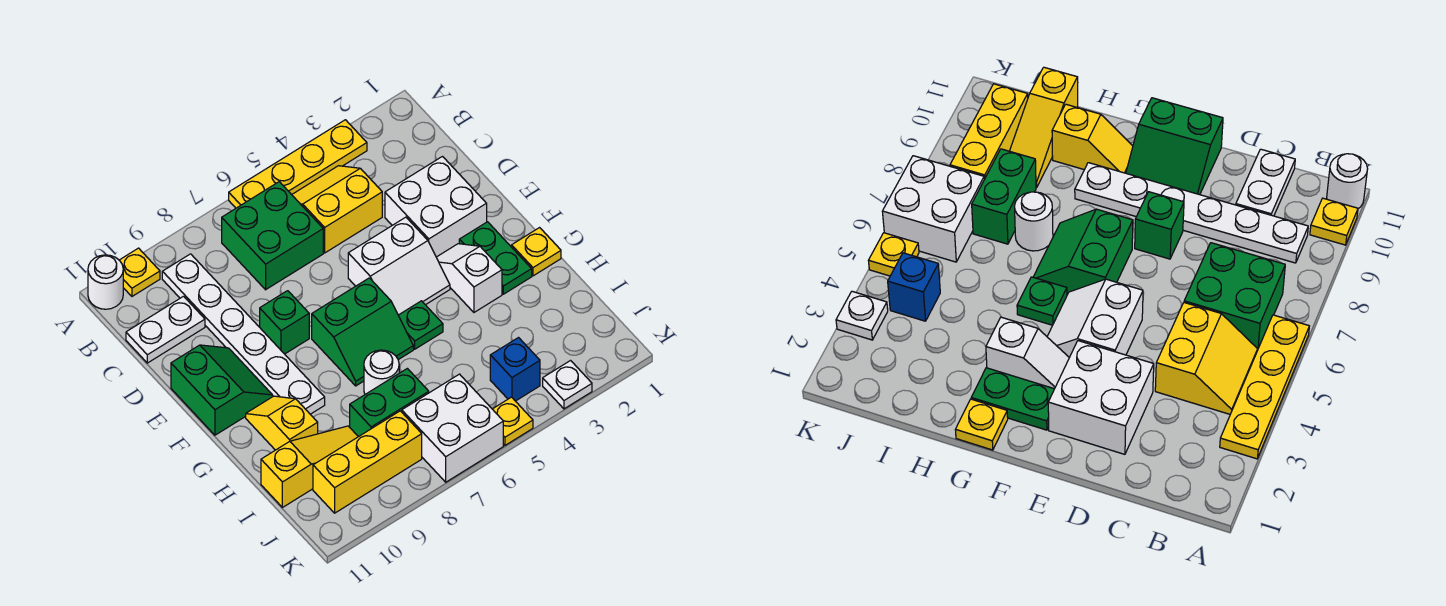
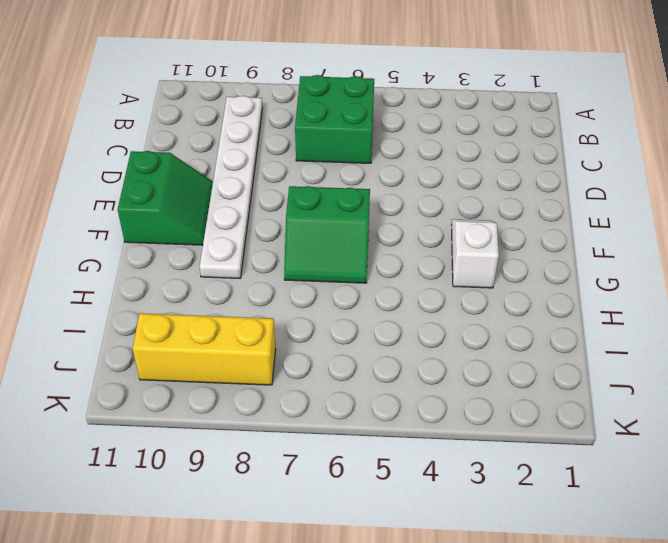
none -> yellow 1x4 plate [229,120,367,208]
none -> yellow 1x1 plate [120,248,160,296]
none -> white 1x1 round brick [88,255,123,309]

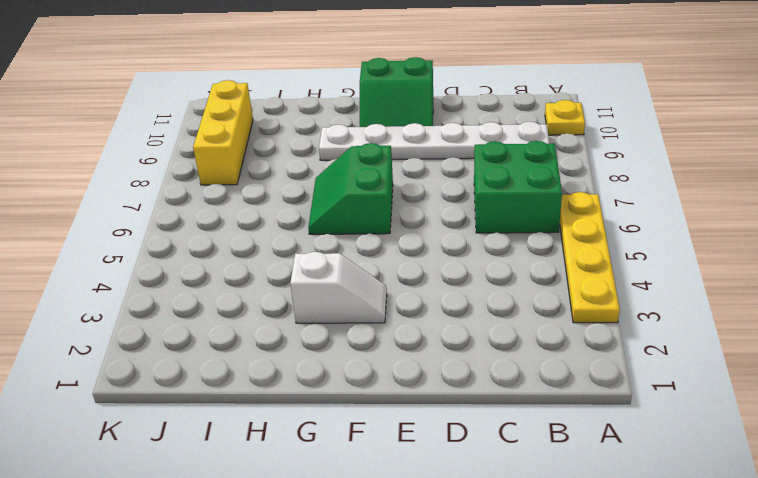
none -> white 1x1 round brick [88,255,123,309]
none -> yellow 2x2 slope [292,166,382,253]
none -> white 1x2 plate [126,296,205,363]

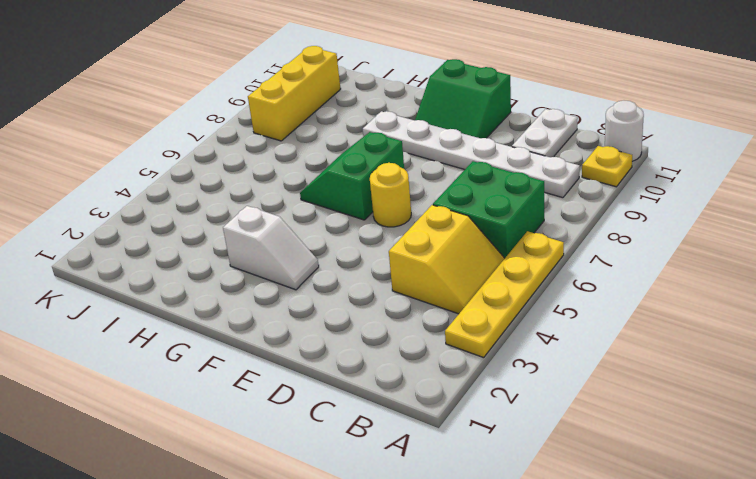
yellow 1x1 round brick [370,163,411,227] -> none
none -> white 2x2 brick [385,157,487,257]
none -> white 2x2 slope [348,217,450,315]
none -> green 1x1 brick [260,291,309,354]

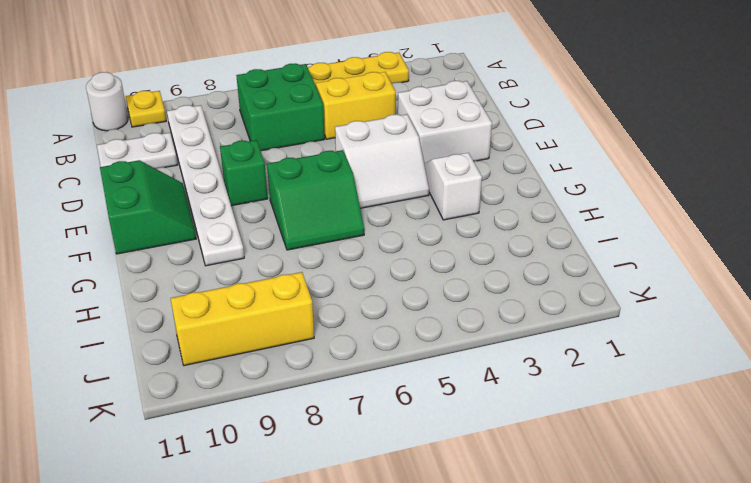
none -> green 1x2 plate [459,222,532,294]
none -> yellow 1x1 plate [512,228,561,276]
none -> green 1x1 plate [398,301,443,349]

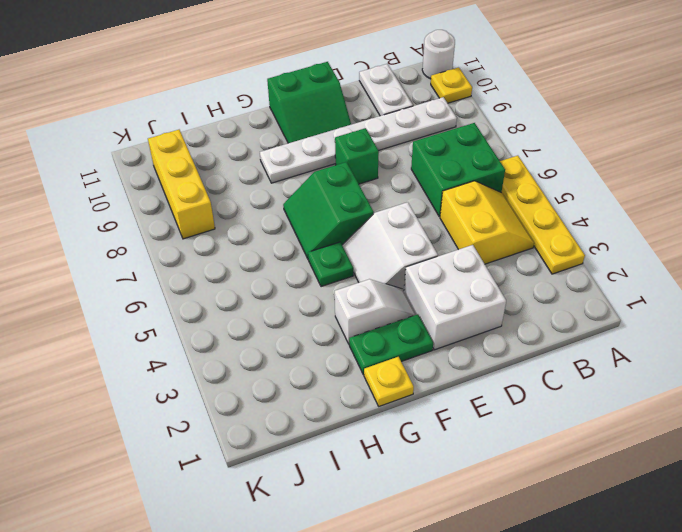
none -> yellow 1x2 slope [246,396,318,450]
none -> white 1x1 round brick [364,350,399,394]
none -> green 1x2 brick [350,368,429,437]

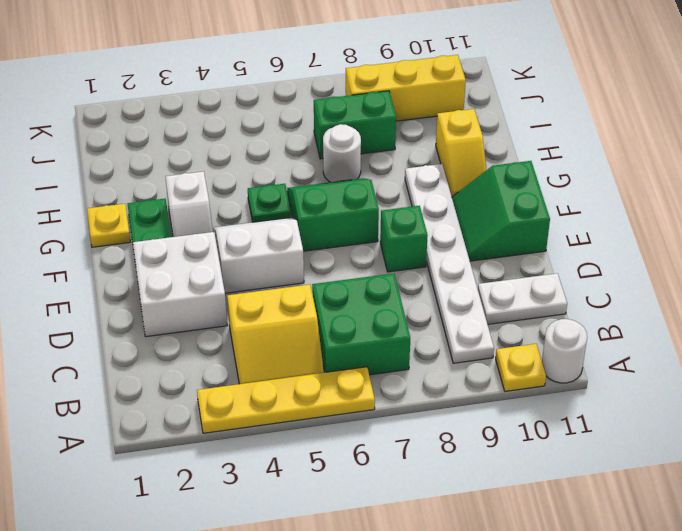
none -> yellow 1x3 slope [261,426,358,507]
none -> blue 1x1 brick [490,338,540,401]
none -> white 2x2 brick [402,374,503,482]

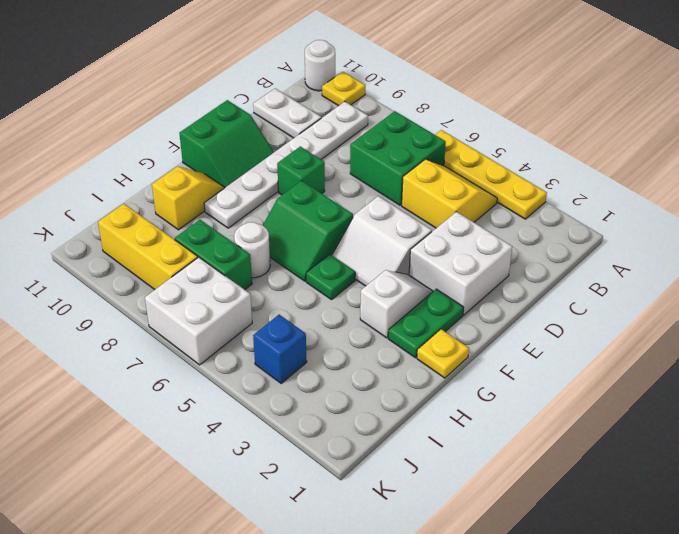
none -> yellow 1x3 slope [261,426,358,507]
none -> white 1x1 plate [543,361,592,409]
none -> yellow 1x1 plate [493,397,533,445]

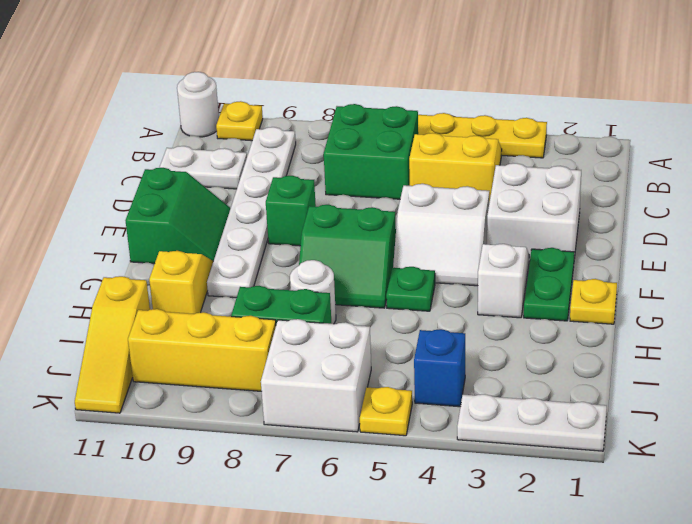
yellow 1x3 slope [75,276,150,413] -> yellow 1x3 slope turned to [261,426,358,507]
white 1x3 plate [457,394,607,451] -> white 1x1 plate [543,361,592,409]

